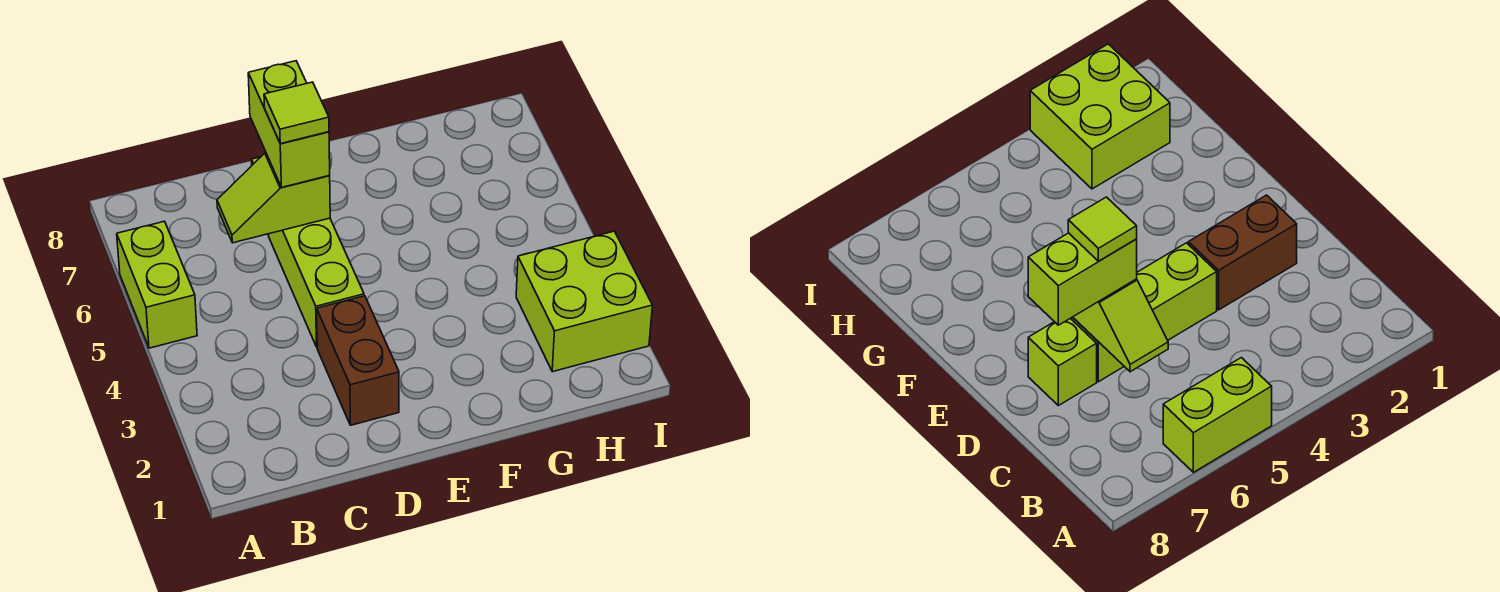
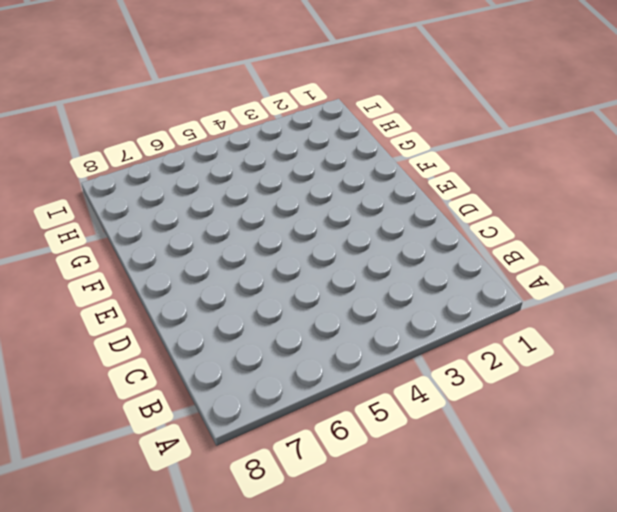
none -> lime 1x2 brick [117,221,197,348]
none -> brown 1x2 brick [317,296,399,425]

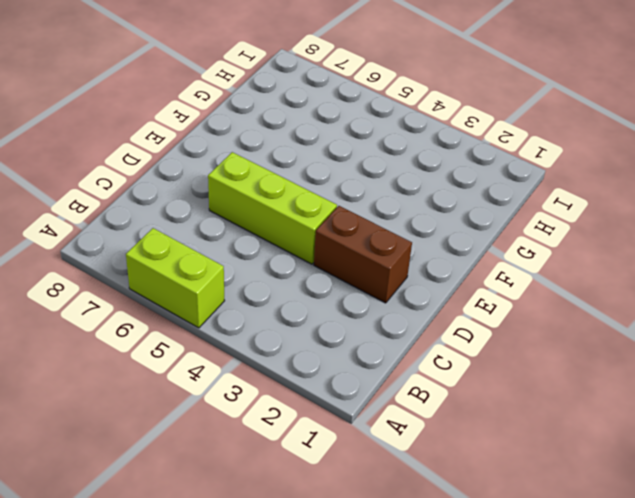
none -> lime 1x1 brick [1028,318,1097,406]
none -> lime 2x2 brick [516,231,652,372]

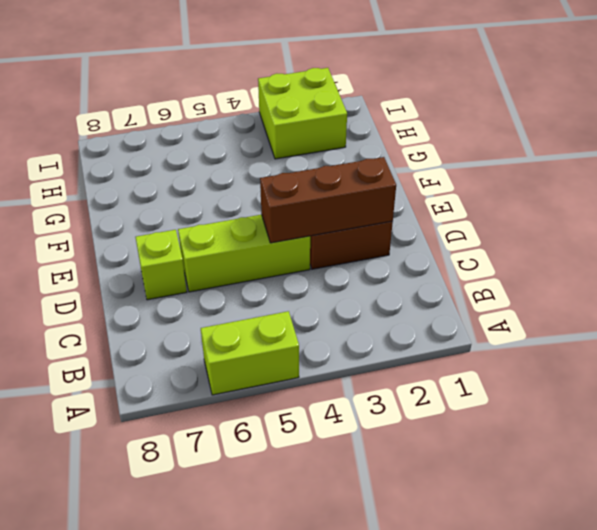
brown 1x3 brick [260,157,396,243] -> none
none -> lime 1x2 slope [217,153,330,243]
none -> lime 1x2 brick [248,61,330,187]

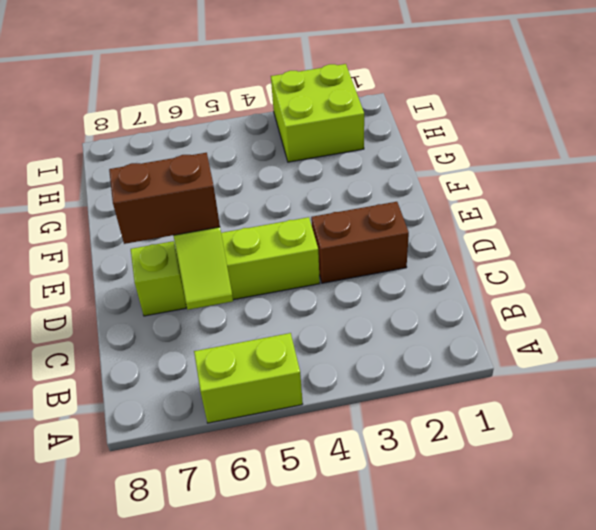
brown 1x2 brick [109,153,220,244] -> lime 1x2 brick [248,61,330,187]
none -> lime 1x1 tile [264,82,329,144]

